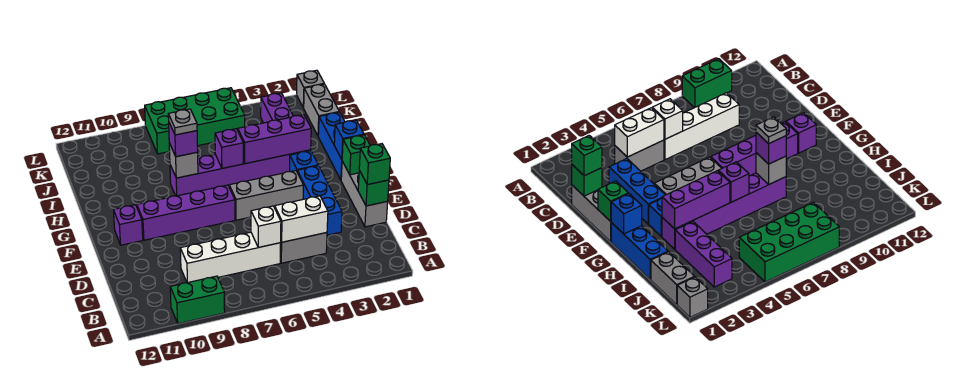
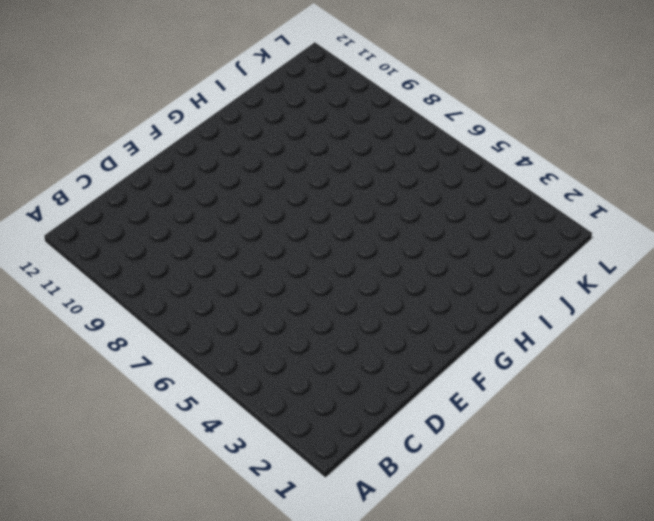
none -> green 1x2 brick [170,276,225,324]
none -> grey 1x2 brick [280,233,327,263]
none -> white 1x4 brick [180,232,281,283]

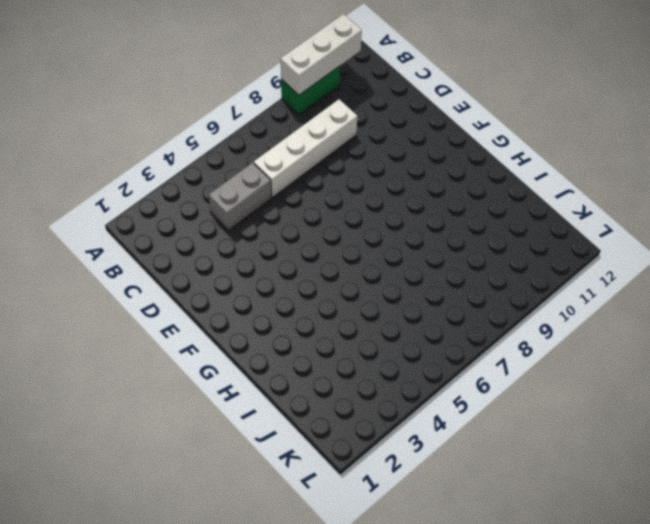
white 1x3 brick [281,14,362,95] -> none
none -> grey 1x3 brick [341,161,388,227]
none -> blue 1x3 brick [297,166,342,235]
none -> grey 1x3 brick [229,171,304,220]

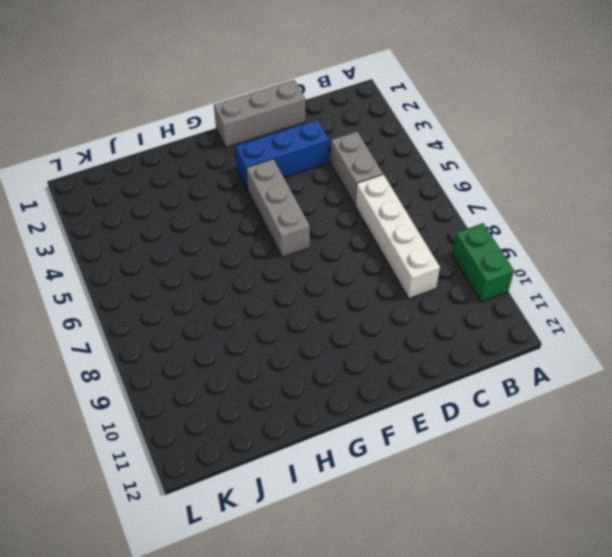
none -> purple 1x4 brick [137,185,235,240]
none -> purple 1x1 brick [113,205,143,245]
none -> blue 1x3 brick [318,112,345,180]

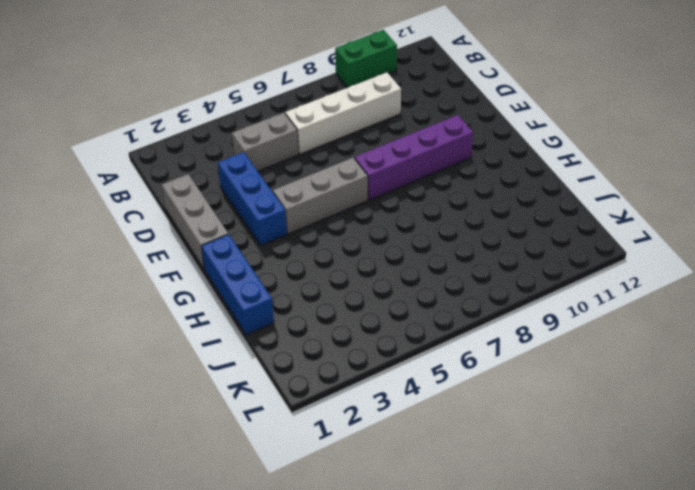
none -> purple 1x1 brick [113,205,143,245]
none -> blue 1x1 brick [290,151,318,172]
none -> purple 1x6 brick [170,150,311,196]

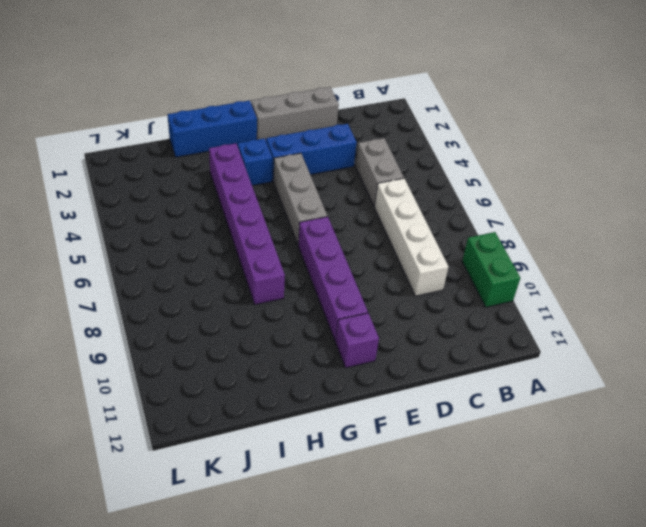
none -> purple 1x3 brick [261,93,293,123]
none -> grey 1x2 brick [304,84,339,135]
none -> green 2x4 brick [145,88,245,154]

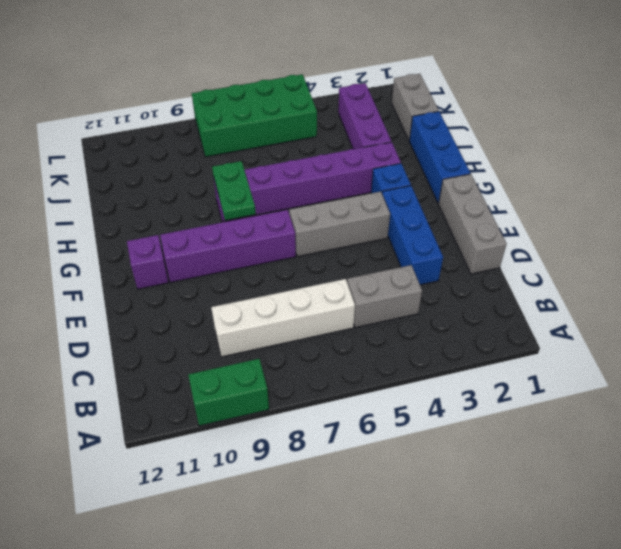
green 1x2 plate [212,161,256,220] -> grey 1x1 brick [169,143,198,178]
none -> grey 1x1 brick [297,70,324,108]
none -> white 1x2 brick [275,196,328,242]
none -> white 1x1 brick [251,206,281,247]

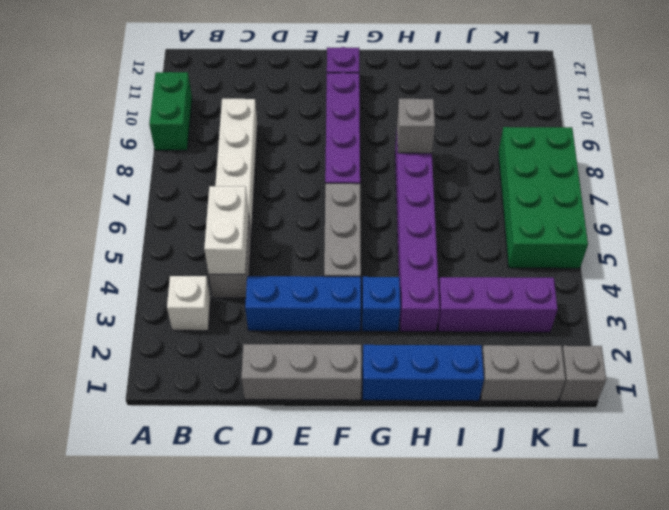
white 1x1 brick [167,276,211,331] -> white 1x1 brick moved to [251,206,281,247]
none -> green 1x1 brick [358,171,389,206]
none -> green 1x1 brick [342,135,370,175]
none -> blue 1x1 brick [334,120,364,159]

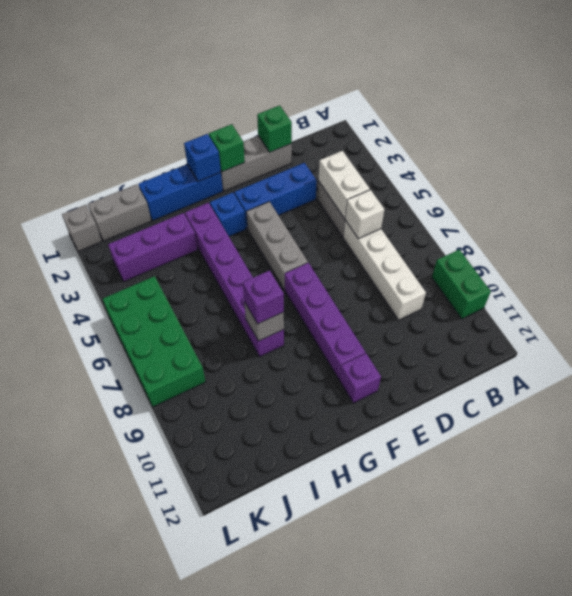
none -> purple 1x3 brick [238,115,311,164]
none -> purple 1x1 brick [215,129,243,168]
none -> green 1x1 brick [359,144,390,184]

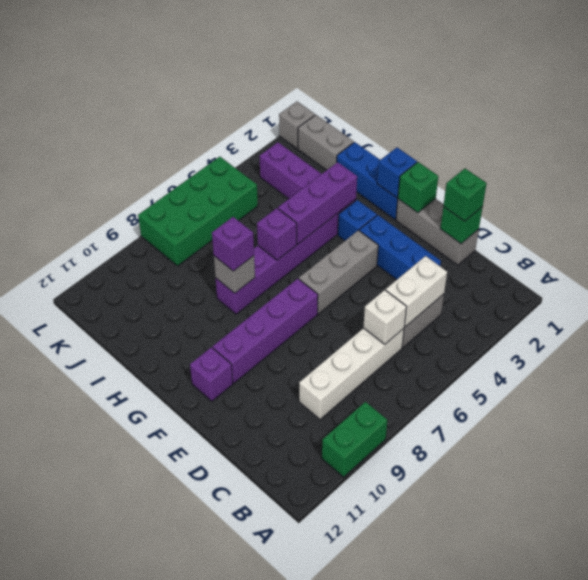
none -> grey 1x1 plate [168,109,197,135]

